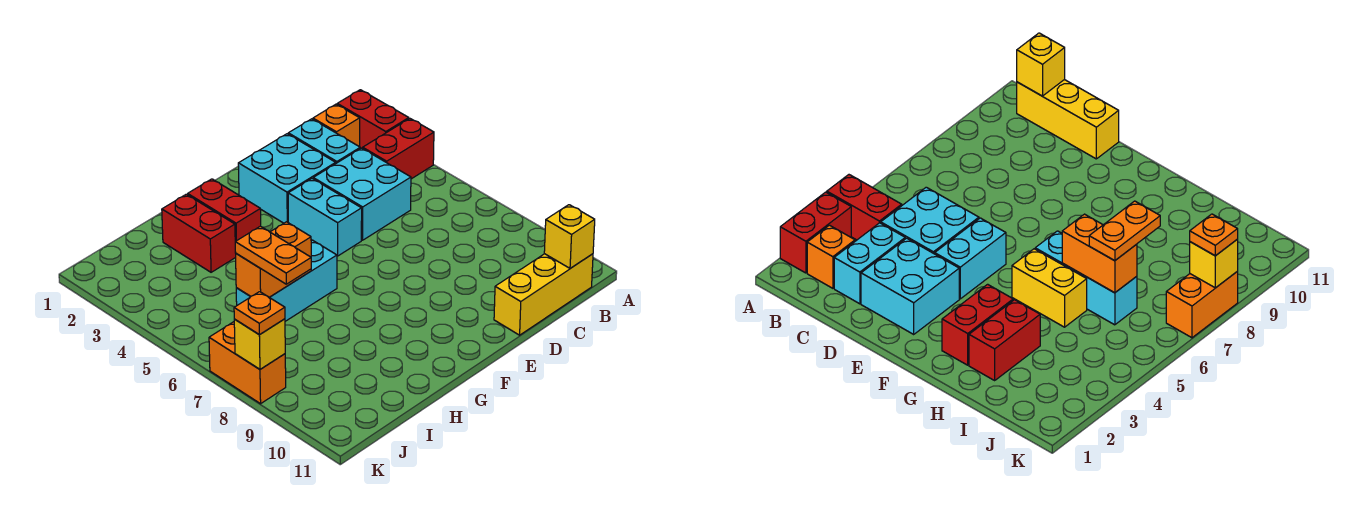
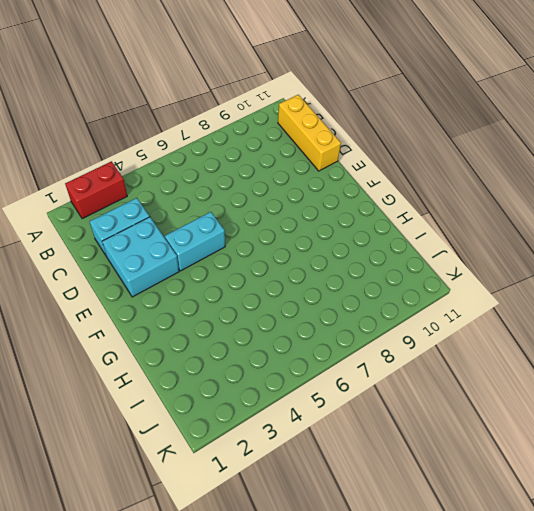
none -> red 1x2 brick [363,119,434,179]
none -> orange 1x1 brick [313,104,360,147]
none -> cyan 2x2 brick [313,148,411,240]

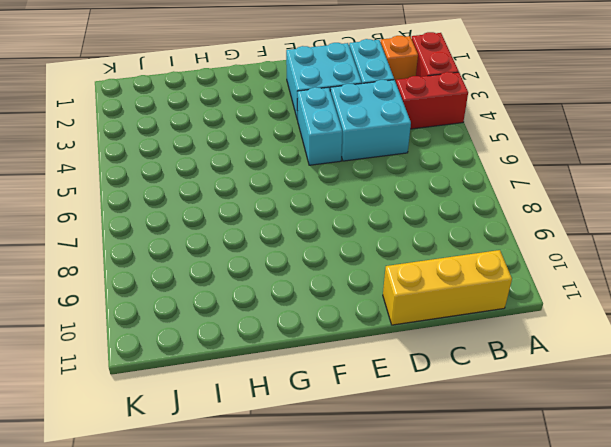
none -> red 1x2 brick [188,179,261,253]
none -> yellow 1x2 brick [1012,249,1087,327]
none -> cyan 1x3 brick [236,240,337,321]

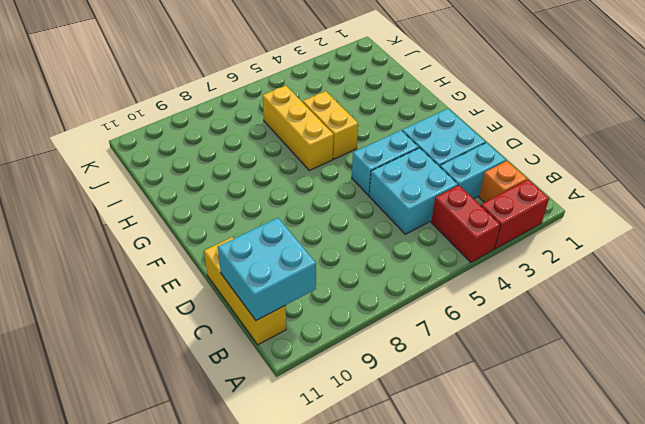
cyan 2x2 brick [218,218,316,321] -> yellow 1x1 brick [544,205,595,268]
yellow 1x3 brick [263,86,334,171] -> cyan 1x3 brick [236,240,337,321]
none -> red 1x2 brick [188,179,261,253]
none -> red 1x2 brick [162,194,236,272]
none -> orange 1x2 brick [209,322,286,404]

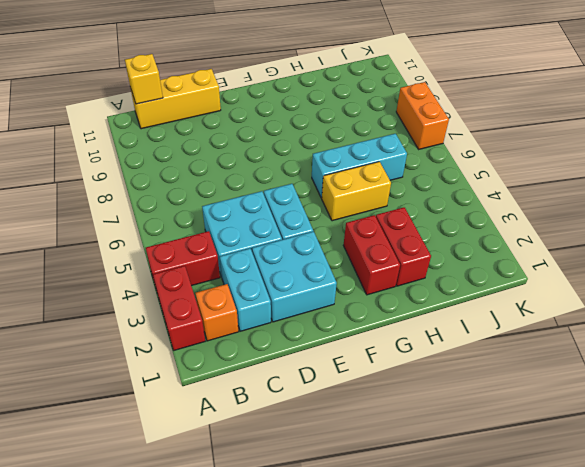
none -> orange 1x2 brick [236,222,311,297]
none -> yellow 1x1 brick [234,319,285,369]
none -> orange 1x2 plate [235,226,311,284]

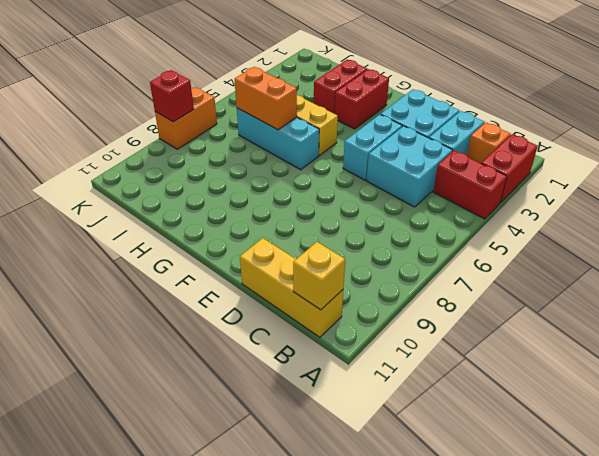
red 1x1 brick [150,70,194,122] -> yellow 1x1 brick [234,319,285,369]
none -> orange 1x2 plate [235,226,311,284]
none -> orange 1x1 plate [234,292,285,335]

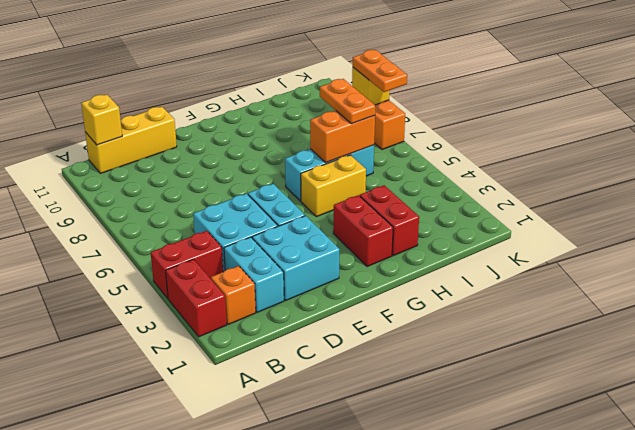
orange 1x2 plate [353,50,407,92] -> orange 1x1 plate [234,292,285,335]

